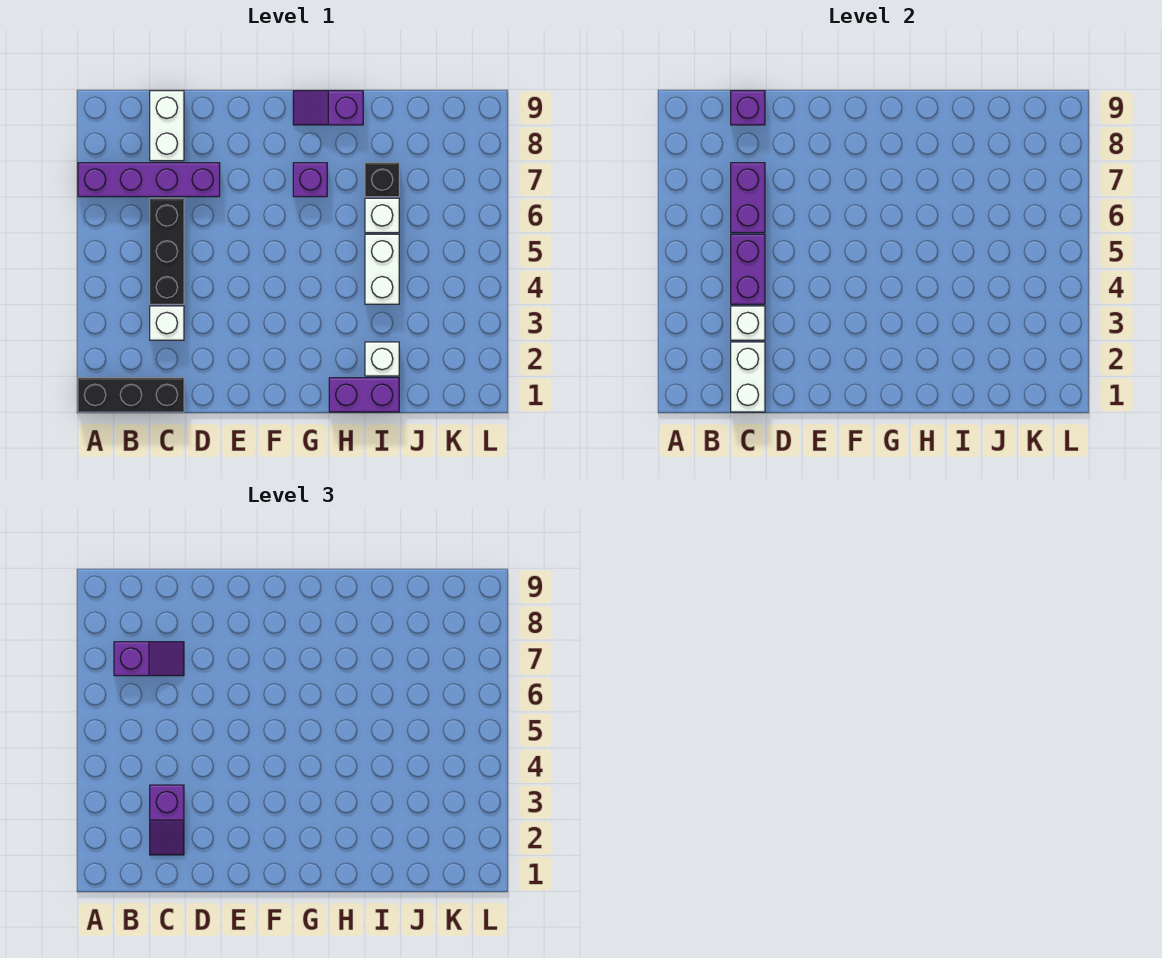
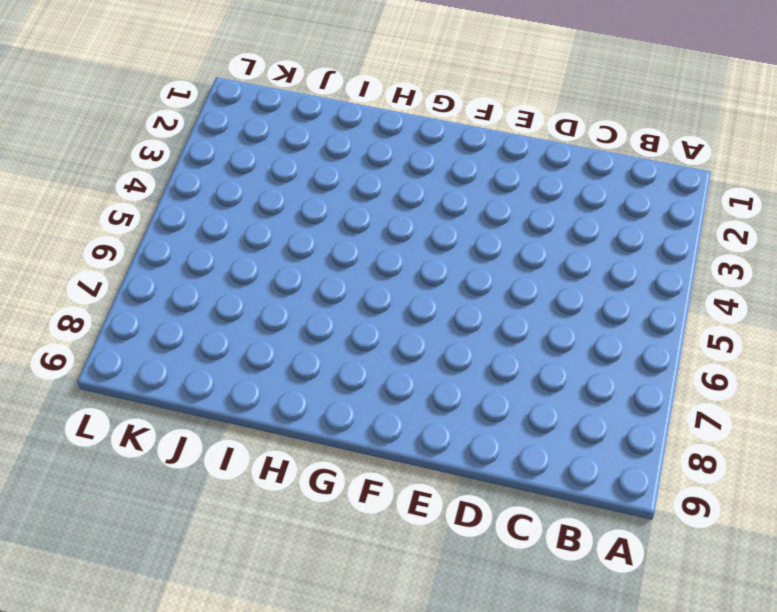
none -> black 1x3 brick [78,378,184,412]
none -> purple 1x4 brick [78,163,220,197]
none -> white 1x1 brick [150,306,184,340]

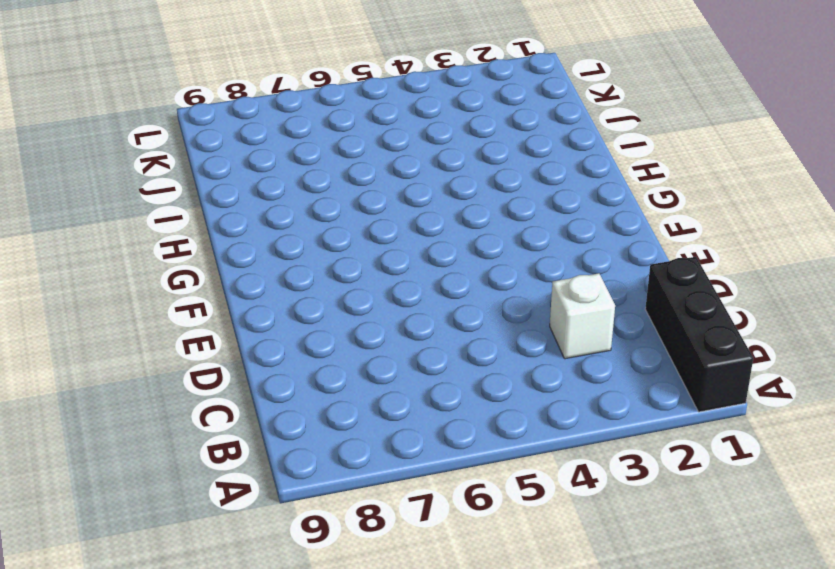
none -> purple 1x4 brick [78,163,220,197]
none -> black 1x3 brick [150,198,184,304]
none -> white 1x2 brick [150,91,184,161]

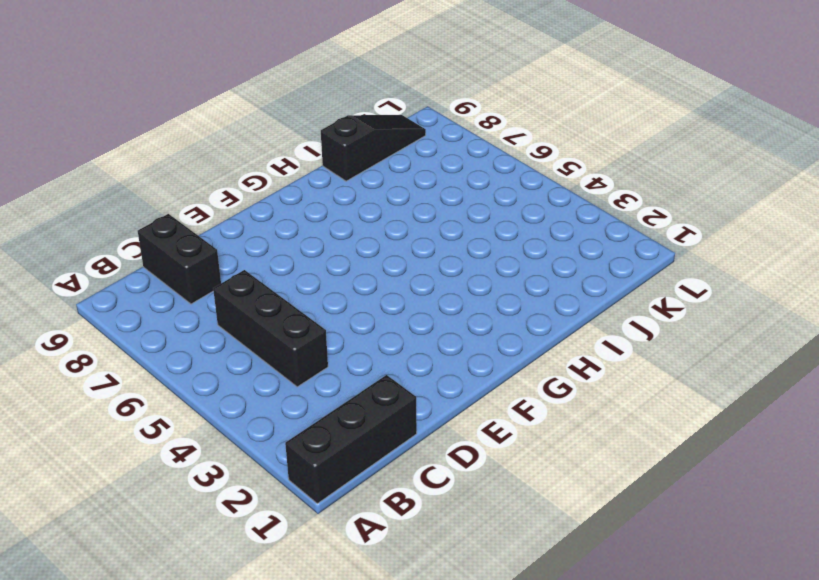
black 1x2 brick [138,214,221,304] -> white 1x2 brick [150,91,184,161]
black 1x3 slope [321,115,426,181] -> none
none -> purple 1x4 brick [78,163,220,197]
none -> white 1x1 brick [150,306,184,340]
none -> purple 1x1 brick [293,163,327,197]

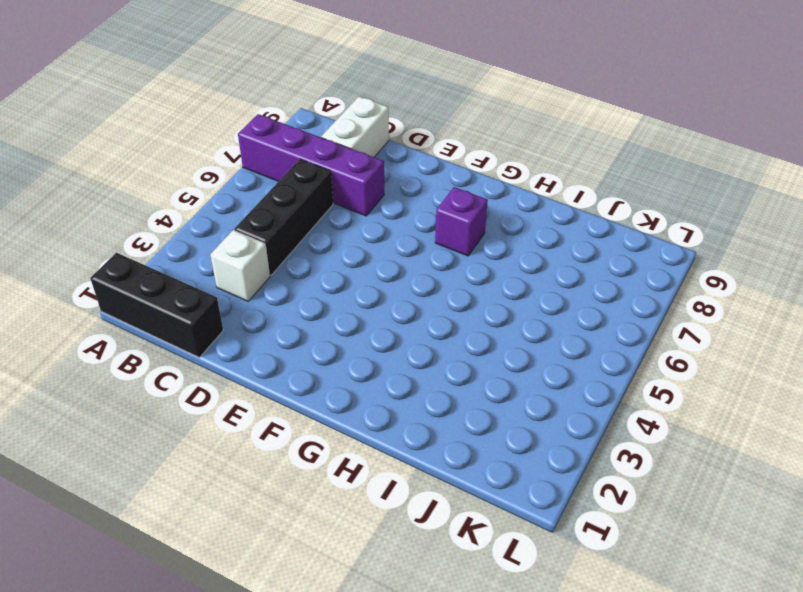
none -> purple 1x2 slope [293,91,363,125]
none -> purple 1x2 brick [329,378,399,412]
none -> white 1x1 brick [365,342,399,376]

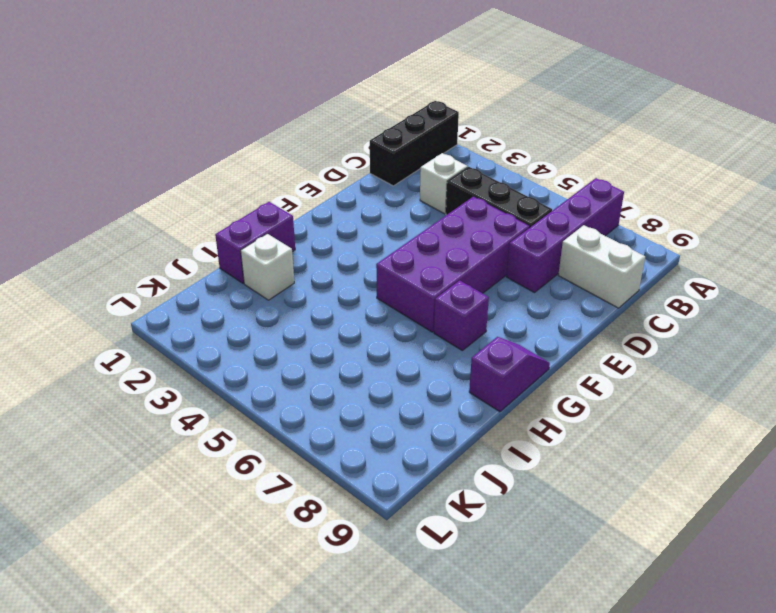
purple 2x4 brick [376,196,530,332] -> none
none -> white 1x2 brick [365,234,399,304]
none -> white 1x1 brick [365,198,399,233]
none -> black 1x1 brick [365,163,399,197]

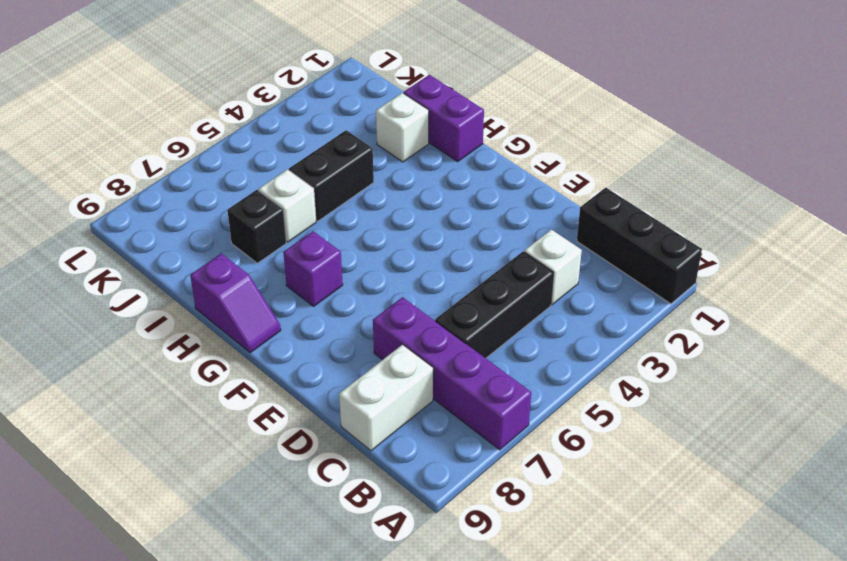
black 1x2 brick [289,130,374,221] -> white 1x2 brick [365,234,399,304]
none -> white 1x2 brick [731,342,765,412]
none -> white 1x1 brick [731,306,765,340]
none -> purple 1x2 brick [731,234,765,304]

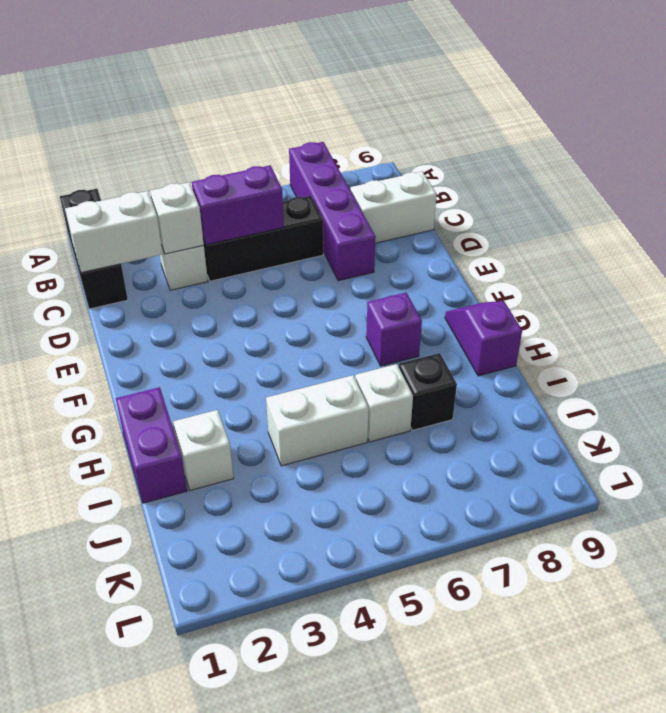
none -> purple 1x2 brick [731,163,765,233]
none -> purple 1x1 brick [731,91,765,125]
none -> purple 1x2 slope [114,642,184,676]

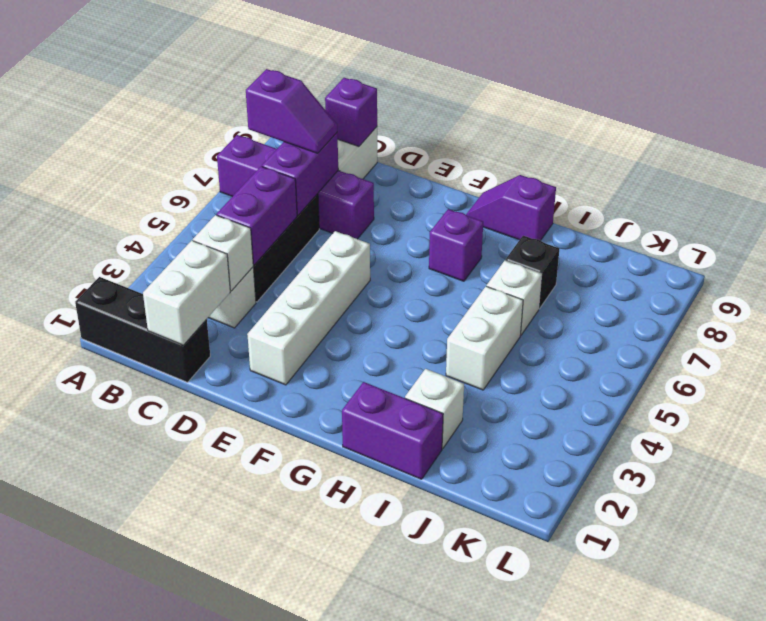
white 1x4 brick [247,231,370,385] -> none
none -> purple 1x2 slope [150,785,184,855]

